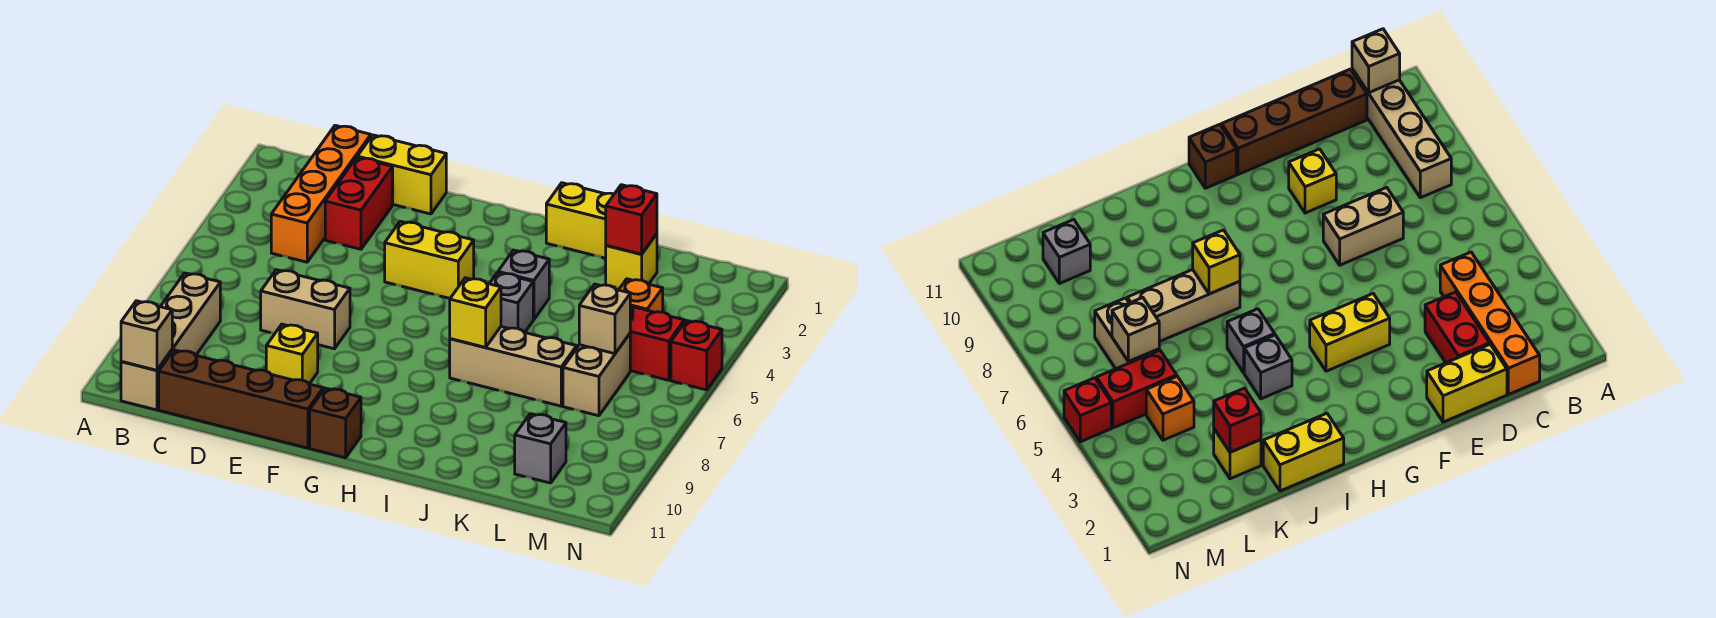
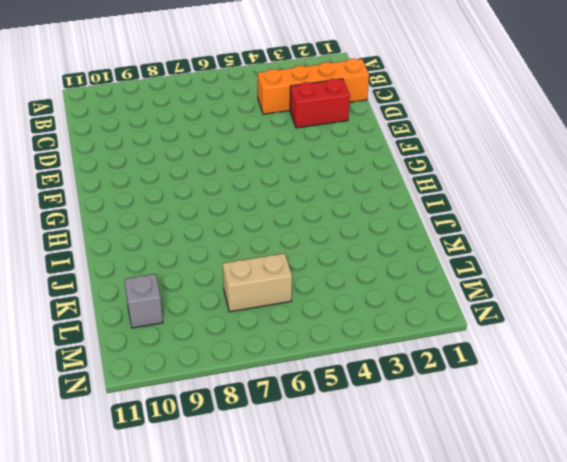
none -> tan 1x4 brick [121,273,220,410]
none -> brown 1x4 brick [159,350,323,448]
none -> yellow 1x2 brick [357,135,446,214]

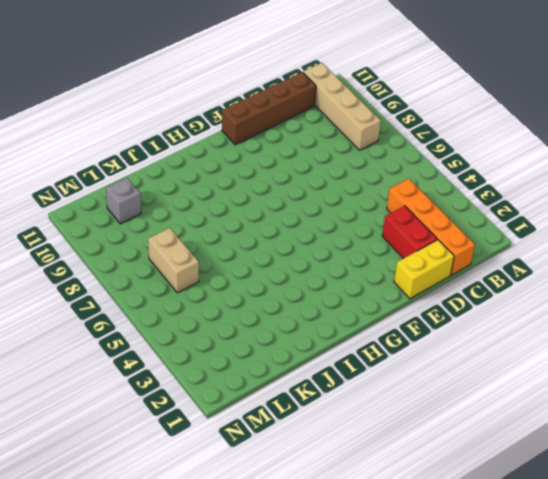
none -> tan 1x2 brick [261,270,350,349]
none -> yellow 1x1 brick [266,324,318,384]
none -> yellow 1x2 brick [385,221,474,298]

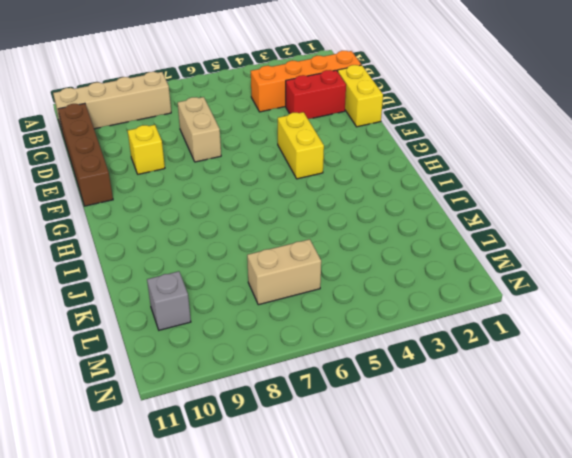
none -> brown 1x1 brick [310,388,361,458]
none -> yellow 1x2 brick [546,183,614,258]
none -> grey 1x1 brick [498,250,549,320]

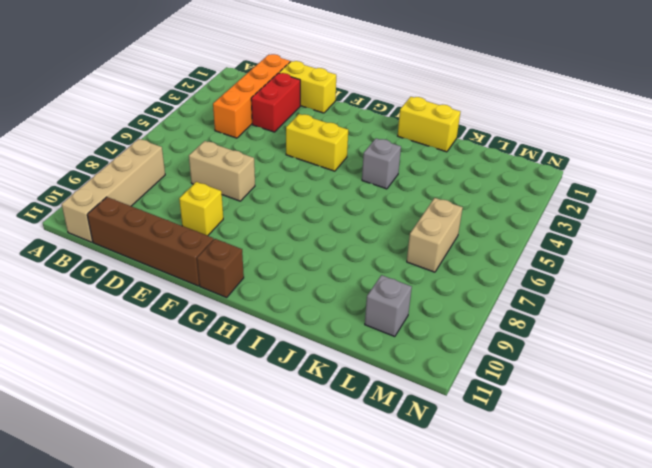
none -> grey 1x1 brick [489,273,533,332]
none -> tan 1x3 brick [450,327,577,406]
none -> yellow 1x1 brick [606,234,657,288]

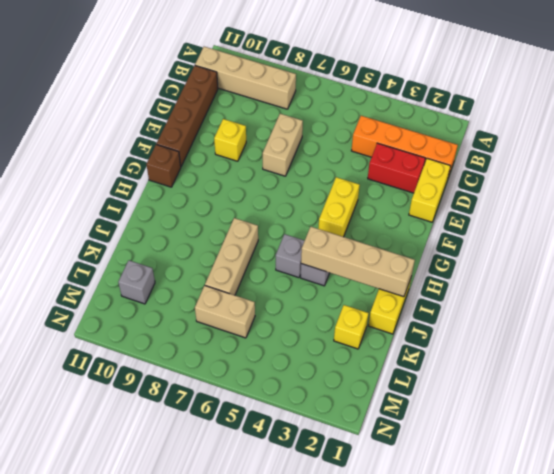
tan 1x4 brick [301,227,415,297] -> none
none -> orange 1x1 brick [619,279,663,312]
none -> red 1x2 brick [630,305,684,380]
none -> red 1x1 brick [671,320,722,390]

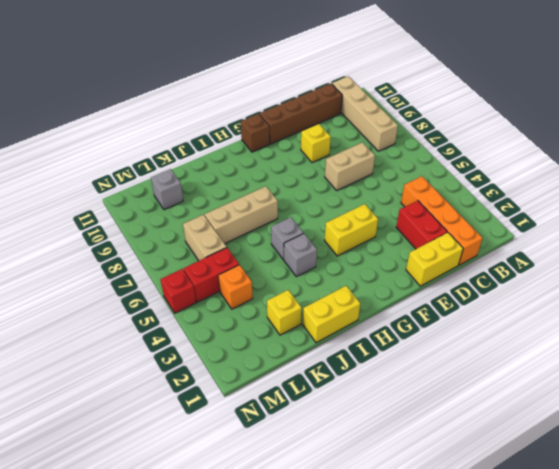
none -> tan 1x1 brick [121,301,172,370]
none -> yellow 1x1 brick [450,278,501,347]
none -> red 1x1 brick [606,185,657,254]

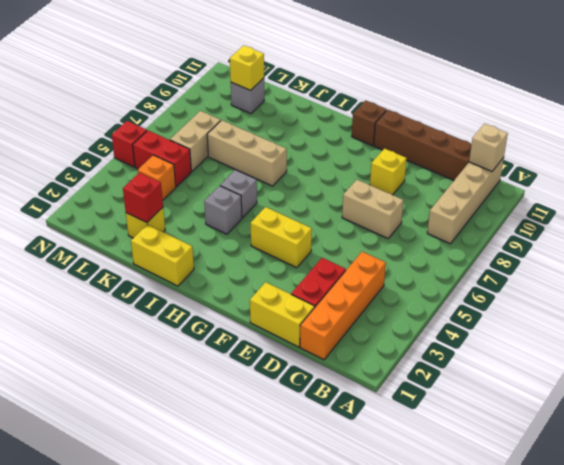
yellow 1x1 brick [230,45,264,90] -> yellow 1x1 brick moved to [450,278,501,347]
none -> tan 1x1 brick [579,284,630,354]

